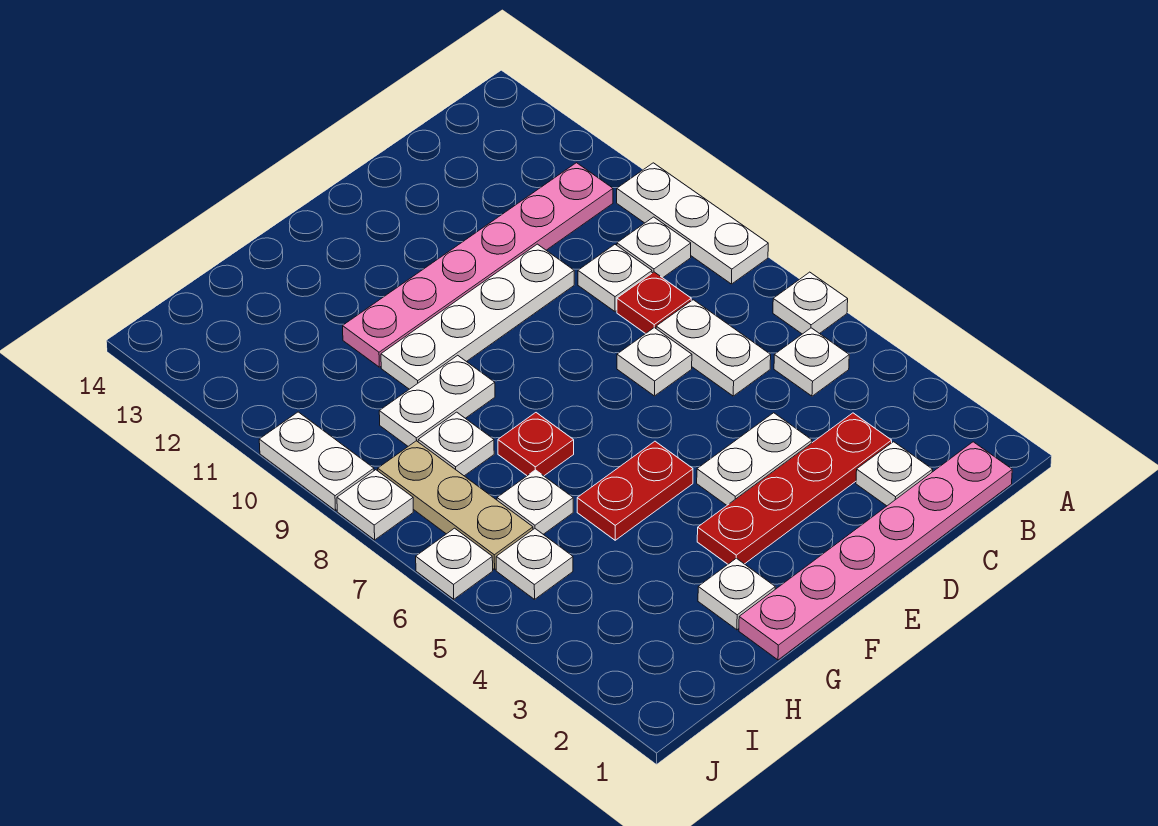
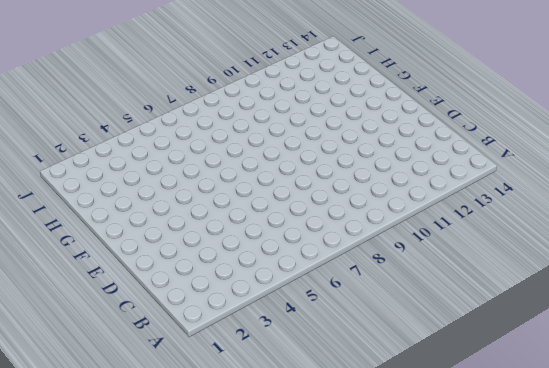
none -> white 1x1 plate [773,272,848,334]
none -> white 1x3 plate [617,163,768,284]
none -> pink 1x6 plate [739,442,1012,660]

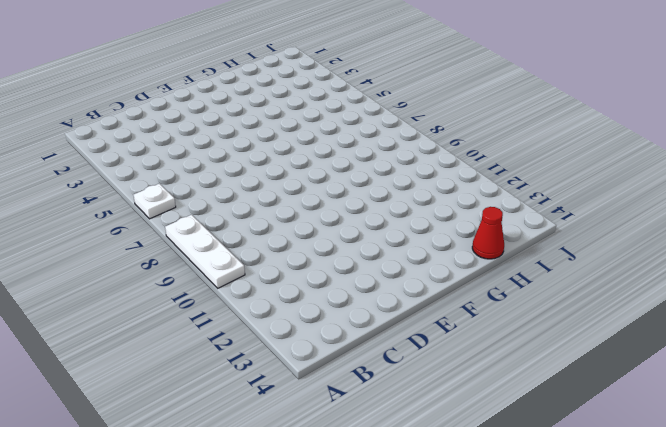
red 1x1 cone [472,207,504,259] -> none
none -> pink 1x6 plate [739,442,1012,660]
none -> white 1x1 plate [774,328,849,396]
none -> white 1x1 plate [617,217,691,278]

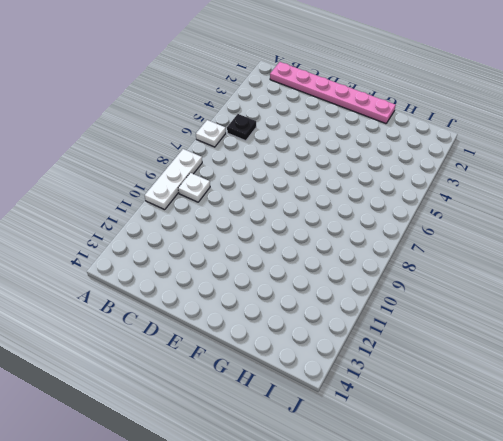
black 1x1 plate [227,114,256,141] -> white 1x1 plate [774,328,849,396]
none -> pink 1x6 plate [343,163,613,367]
none -> white 1x1 plate [856,442,933,506]
none -> red 1x4 plate [697,413,892,564]

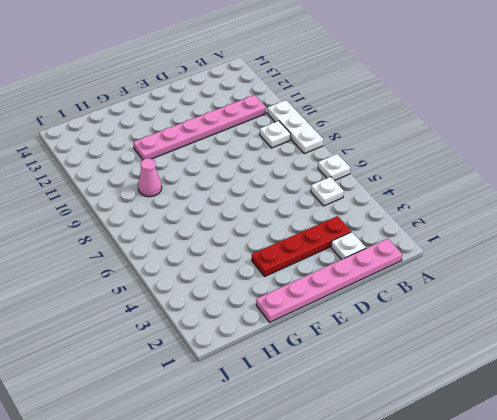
pink 1x1 cone [138,158,162,197] -> white 1x2 plate [379,355,495,446]
none -> white 1x2 plate [656,300,771,396]
none -> red 1x1 plate [617,272,691,334]
none -> white 1x1 plate [578,245,652,311]

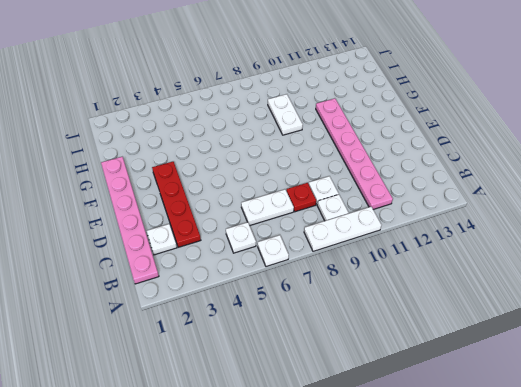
none -> white 1x2 plate [697,413,812,505]
none -> white 1x1 plate [617,328,692,396]
none -> white 1x4 plate [381,244,574,389]

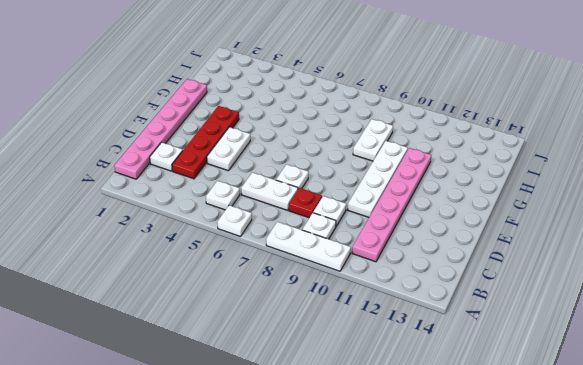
none -> red 1x2 plate [577,441,693,540]
none -> white 1x1 plate [698,558,775,630]
none -> red 1x1 plate [498,413,574,476]

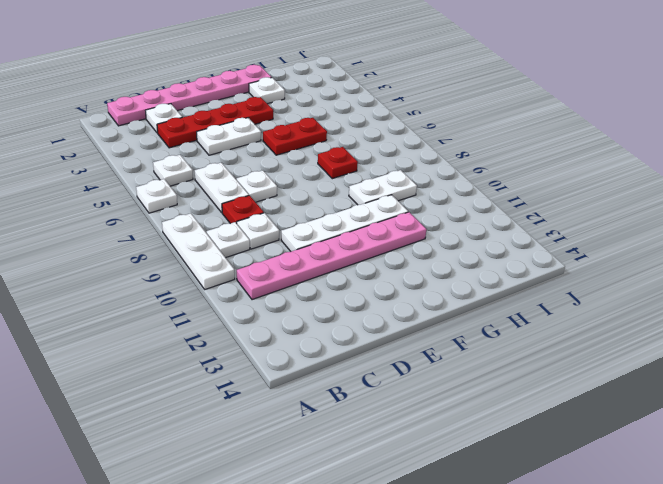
none -> white 1x1 plate [497,470,573,534]
none -> white 1x1 plate [418,412,494,476]
none -> white 1x1 plate [496,529,573,599]

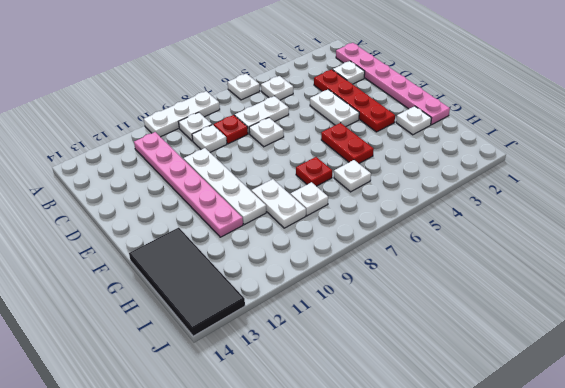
black 2x4 tile [129,228,245,336] -> none
none -> white 1x1 plate [496,529,573,599]
none -> tan 1x3 plate [378,441,533,570]
none -> white 1x1 plate [416,528,493,599]

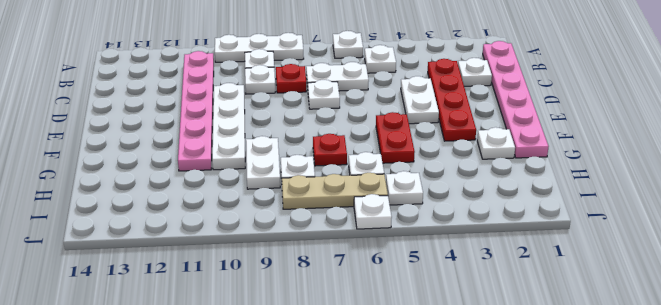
none -> white 1x1 plate [337,470,413,540]
none -> white 1x2 plate [259,412,374,511]

